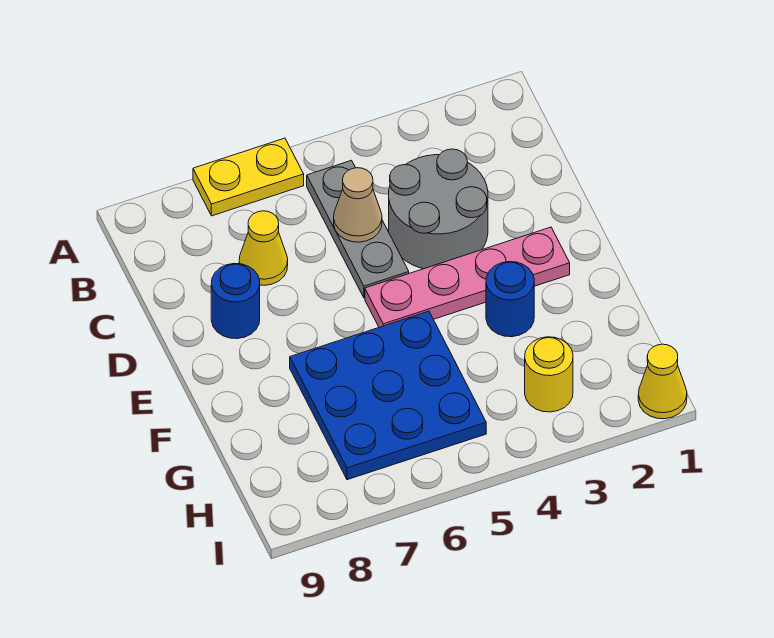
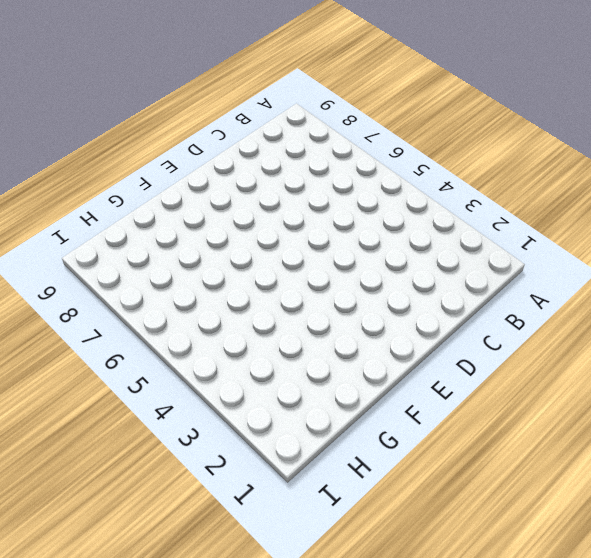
none -> yellow 1x2 plate [193,138,304,216]
none -> grey 1x3 plate [307,160,409,298]

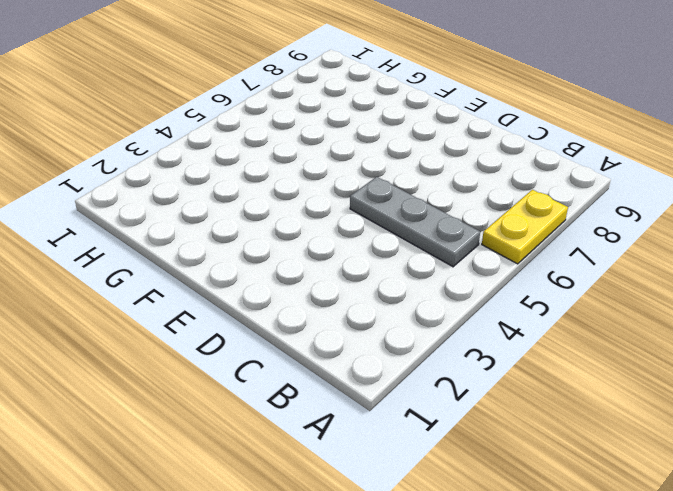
none -> grey 2x2 round brick [389,149,488,269]
none -> yellow 1x1 cone [239,211,288,285]

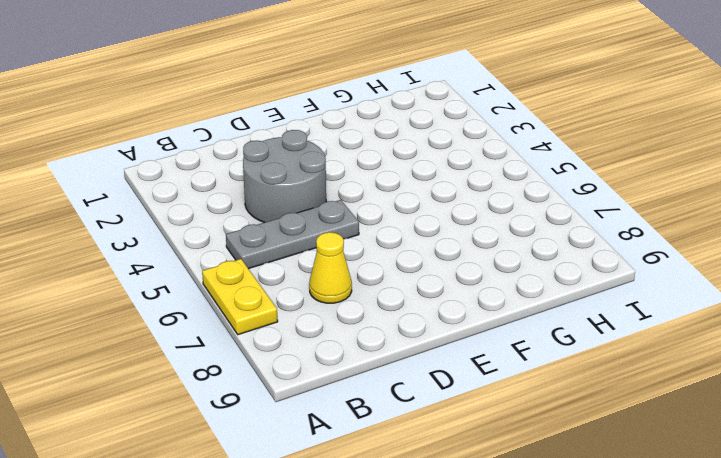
none -> blue 1x1 round brick [211,264,260,339]
none -> pink 1x4 plate [365,227,570,327]

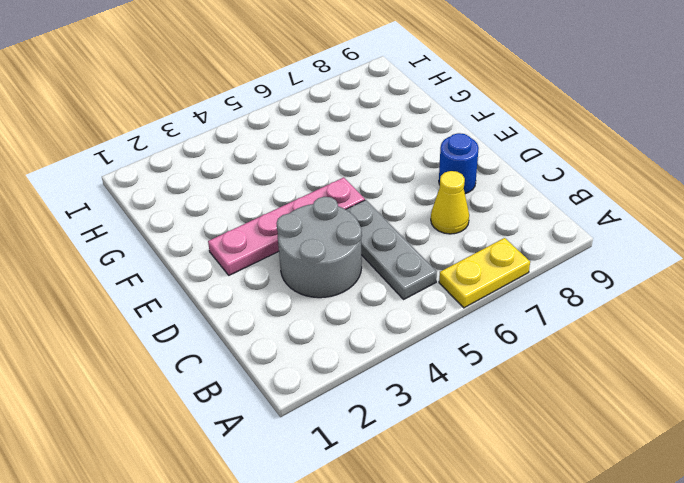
none -> blue 1x1 round brick [486,262,534,337]
none -> blue 3x3 plate [290,311,486,480]

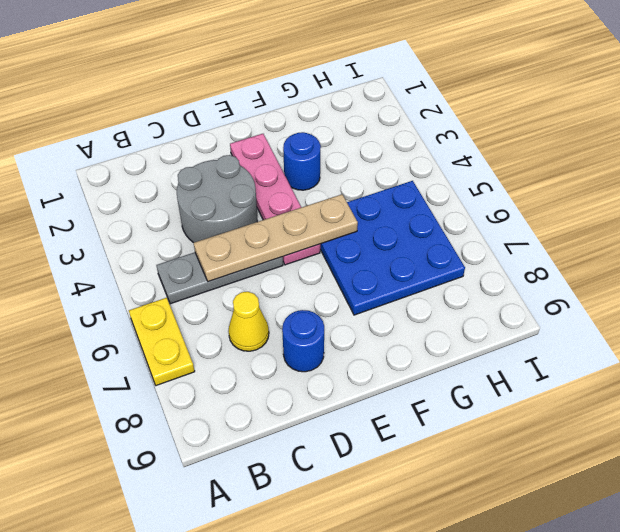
tan 1x4 plate [194,194,358,282] -> tan 1x1 cone [334,168,382,242]
none -> yellow 1x1 round brick [525,337,573,412]
none -> yellow 1x1 cone [638,344,687,419]

